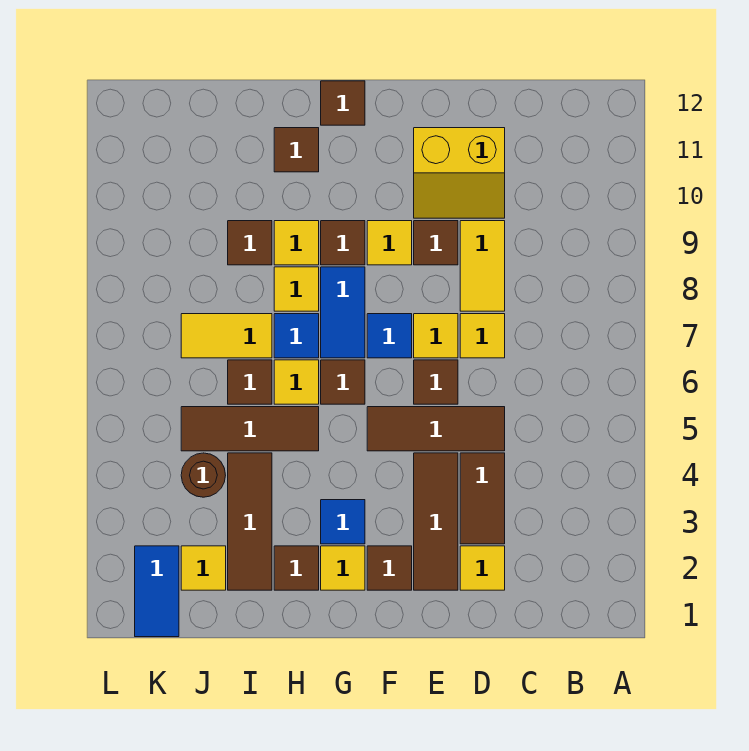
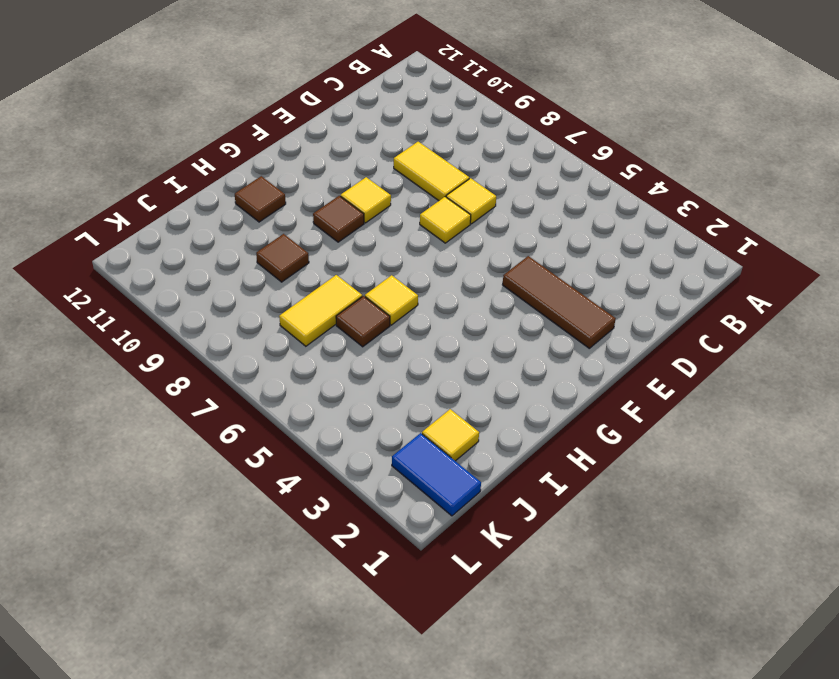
none -> yellow 1x1 tile [460,546,505,590]
none -> brown 1x2 tile [460,453,505,544]
none -> brown 1x3 tile [367,407,505,451]
none -> yellow 2x2 slope [414,128,505,218]

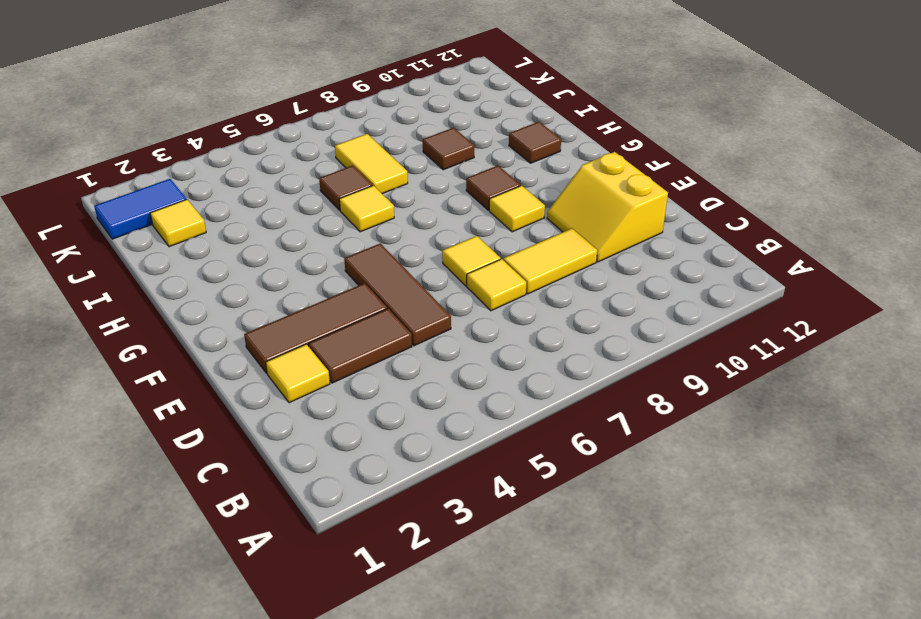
none -> brown 1x1 tile [414,360,458,404]
none -> brown 1x1 tile [414,221,458,265]
none -> brown 1x1 tile [367,546,412,590]
none -> blue 1x1 tile [367,314,412,358]

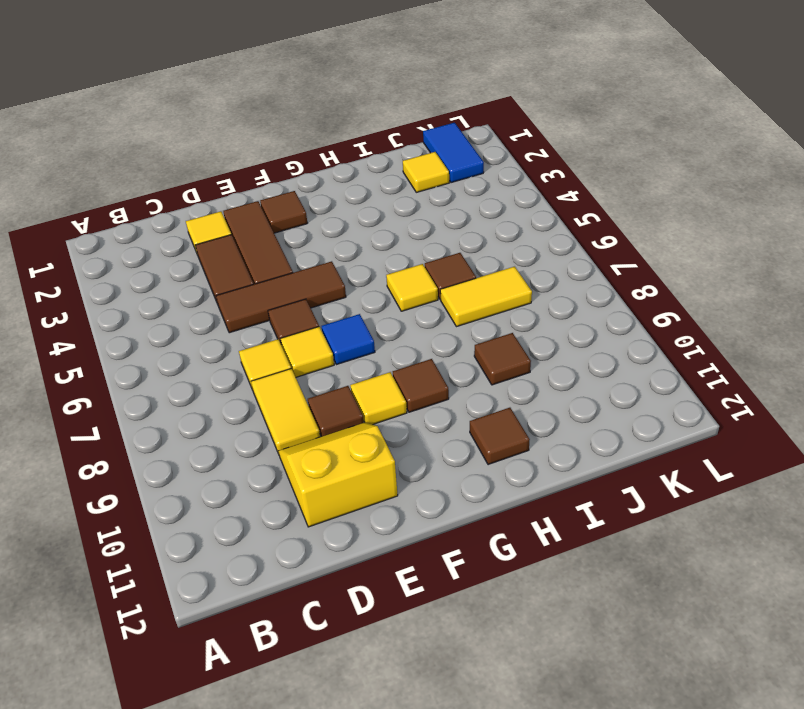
none -> yellow 1x1 tile [321,546,365,590]
none -> blue 1x1 tile [321,500,365,544]
none -> brown 1x1 tile [321,360,365,404]
none -> blue 1x2 tile [321,267,365,358]

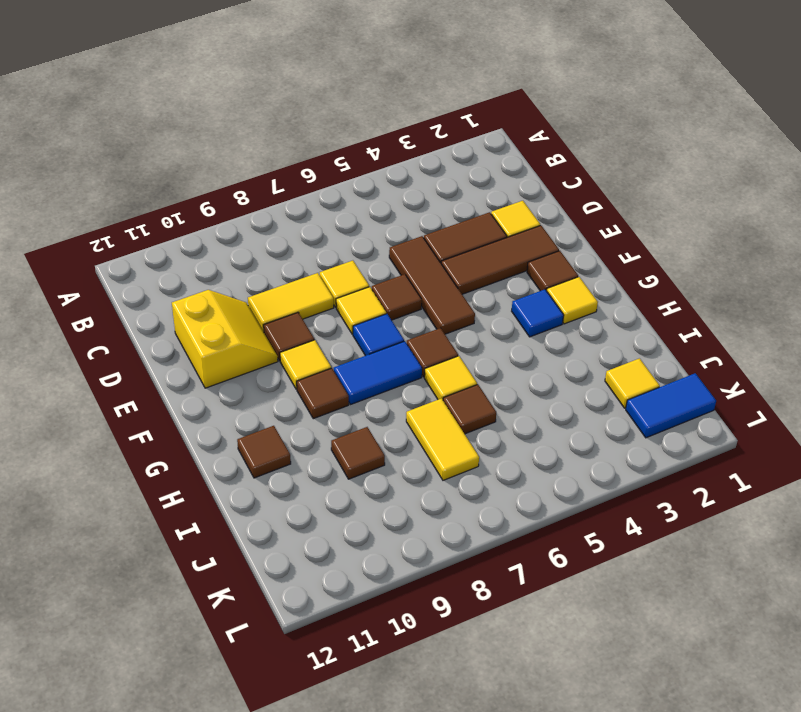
none -> brown 1x1 tile [321,81,365,125]
none -> brown 1x1 tile [274,546,319,590]
none -> brown 1x3 tile [181,407,319,451]
none -> blue 1x1 tile [274,314,319,358]

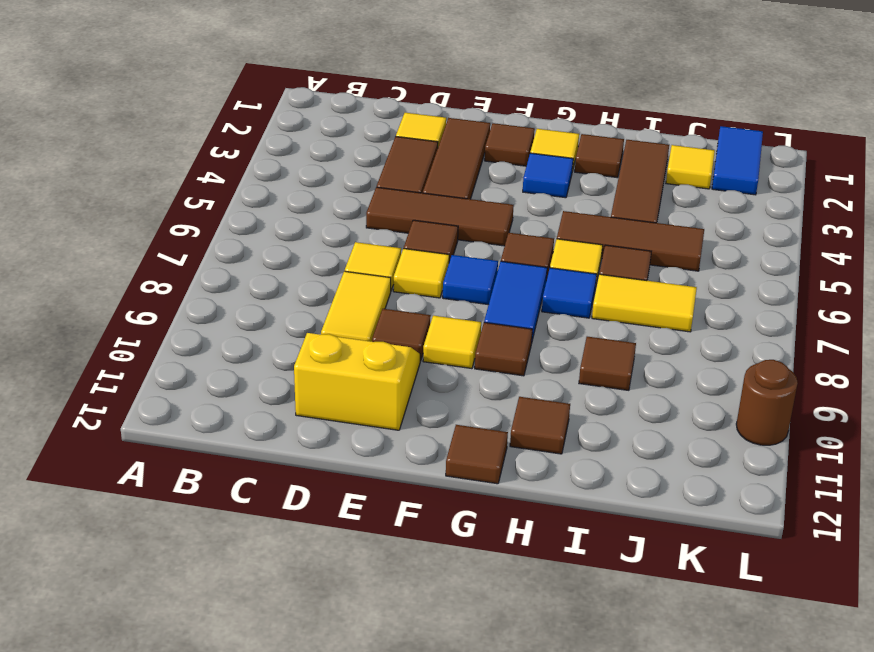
brown 1x1 round brick [736,360,798,445] -> brown 1x1 round brick moved to [181,453,226,497]
none -> yellow 1x1 tile [274,267,319,311]
none -> yellow 1x1 tile [274,221,319,265]

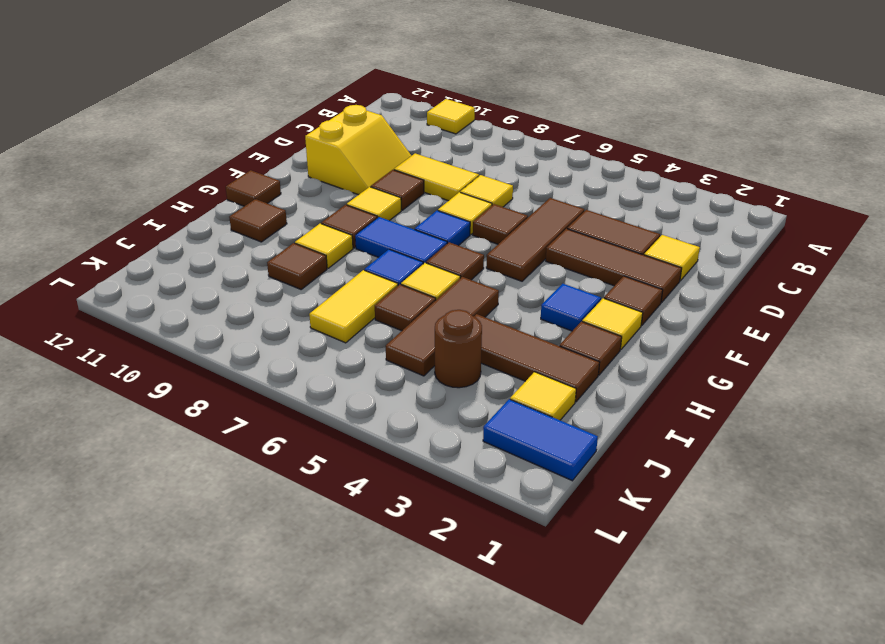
yellow 1x1 tile [427,99,475,134] -> yellow 1x1 tile moved to [274,267,319,311]

